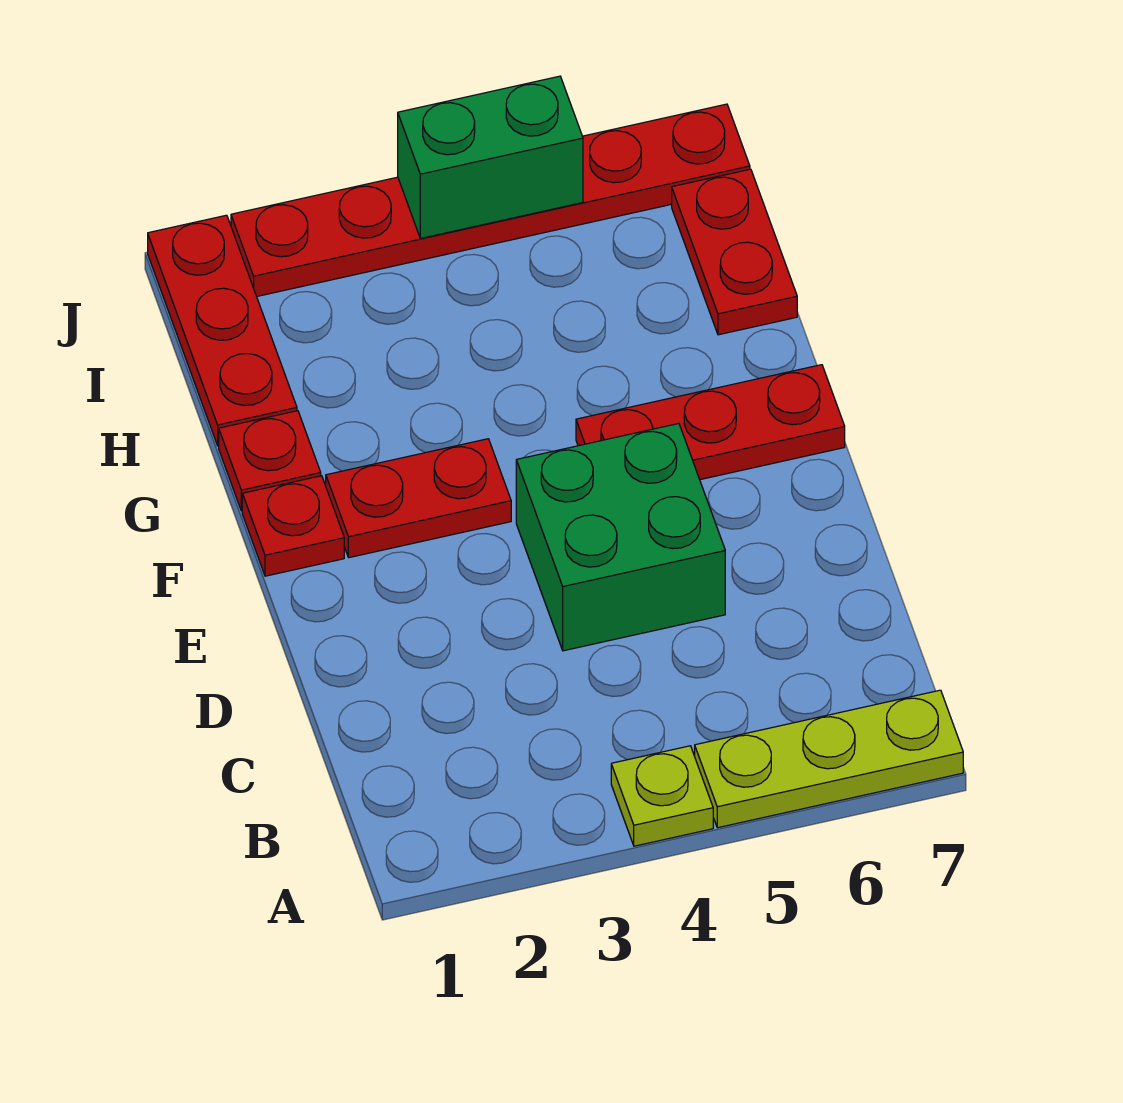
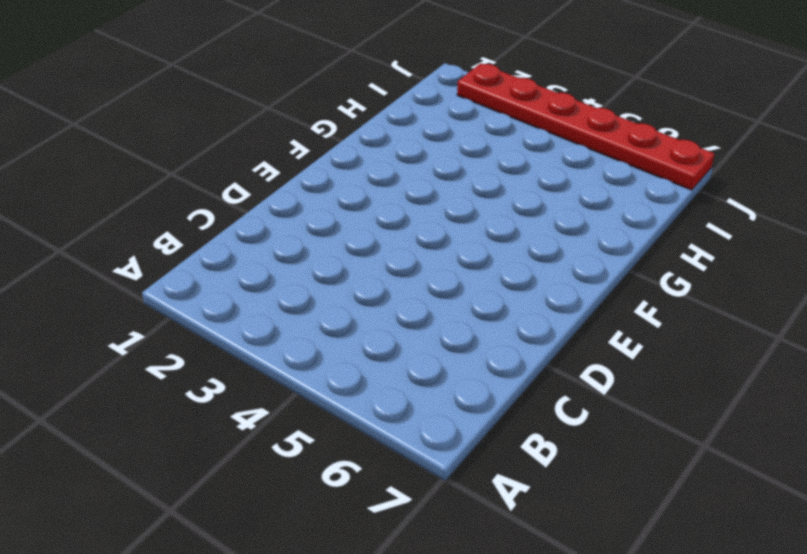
none -> lime 1x1 plate [611,746,713,846]
none -> lime 1x3 plate [695,690,963,828]

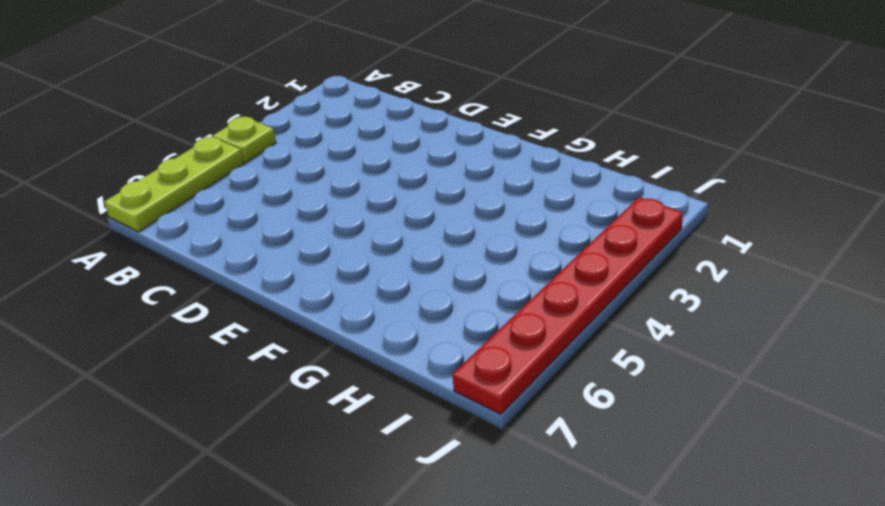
none -> green 2x2 brick [516,424,725,651]
none -> red 1x1 plate [242,476,344,576]

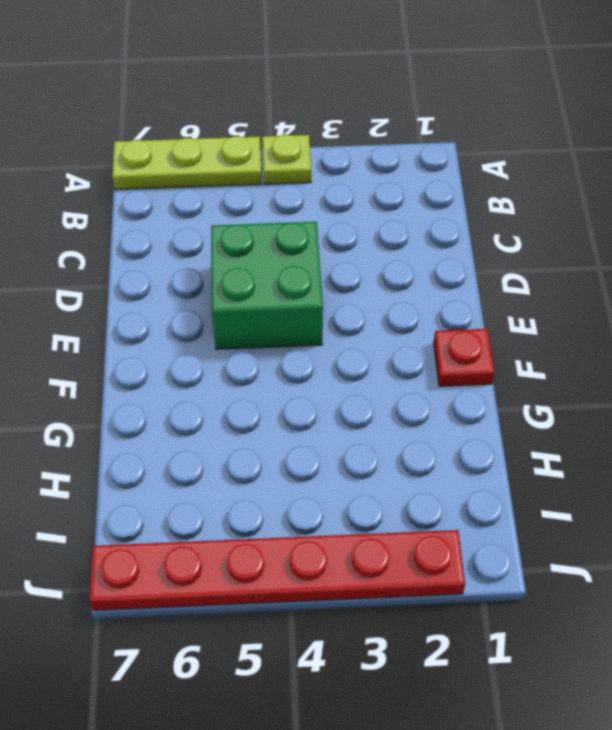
none -> red 1x2 plate [326,439,511,558]
none -> red 1x3 plate [576,365,845,480]

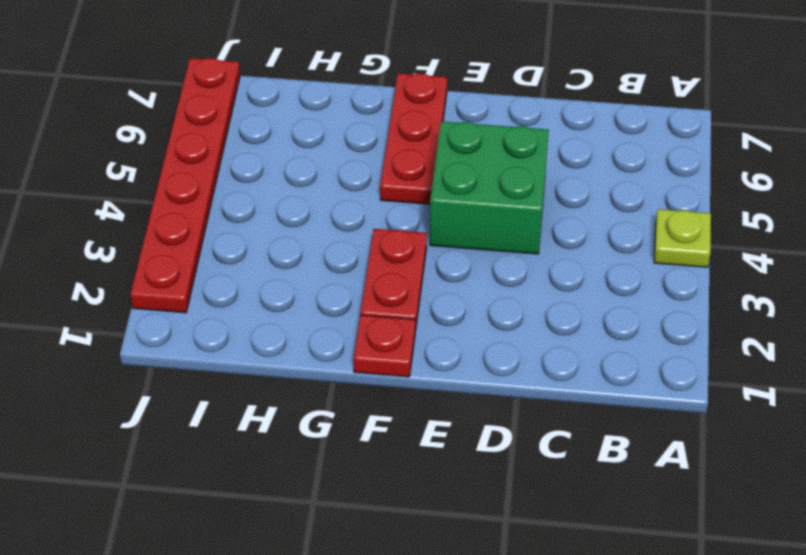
none -> lime 1x3 plate [695,690,963,828]
none -> red 1x1 plate [219,411,321,511]

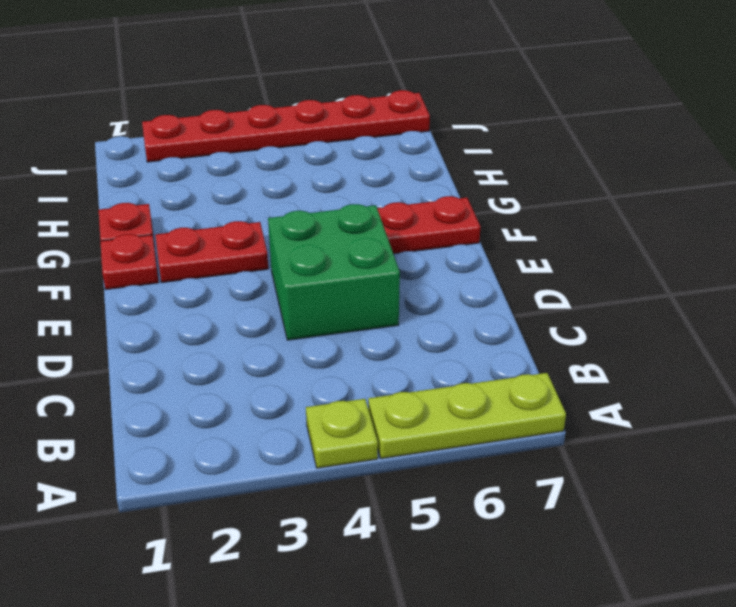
none -> red 1x3 plate [148,215,297,446]
none -> red 1x2 plate [672,169,797,335]

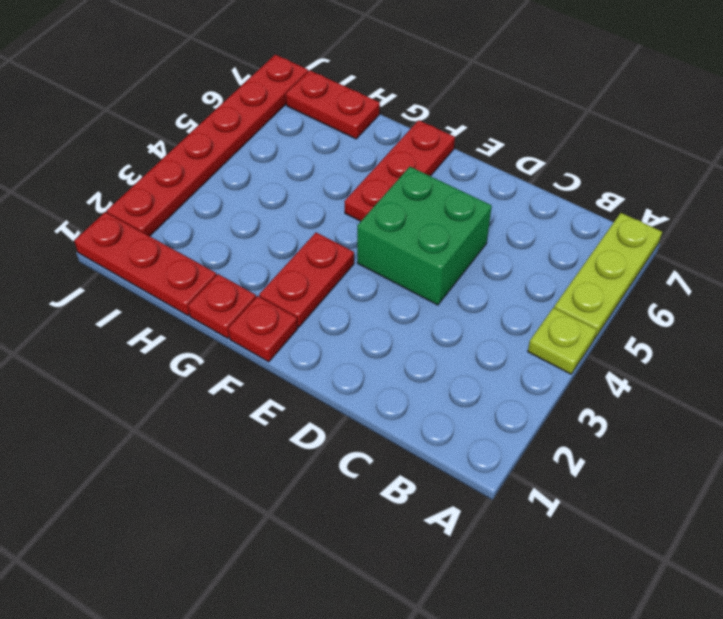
none -> green 1x2 brick [398,76,583,238]

